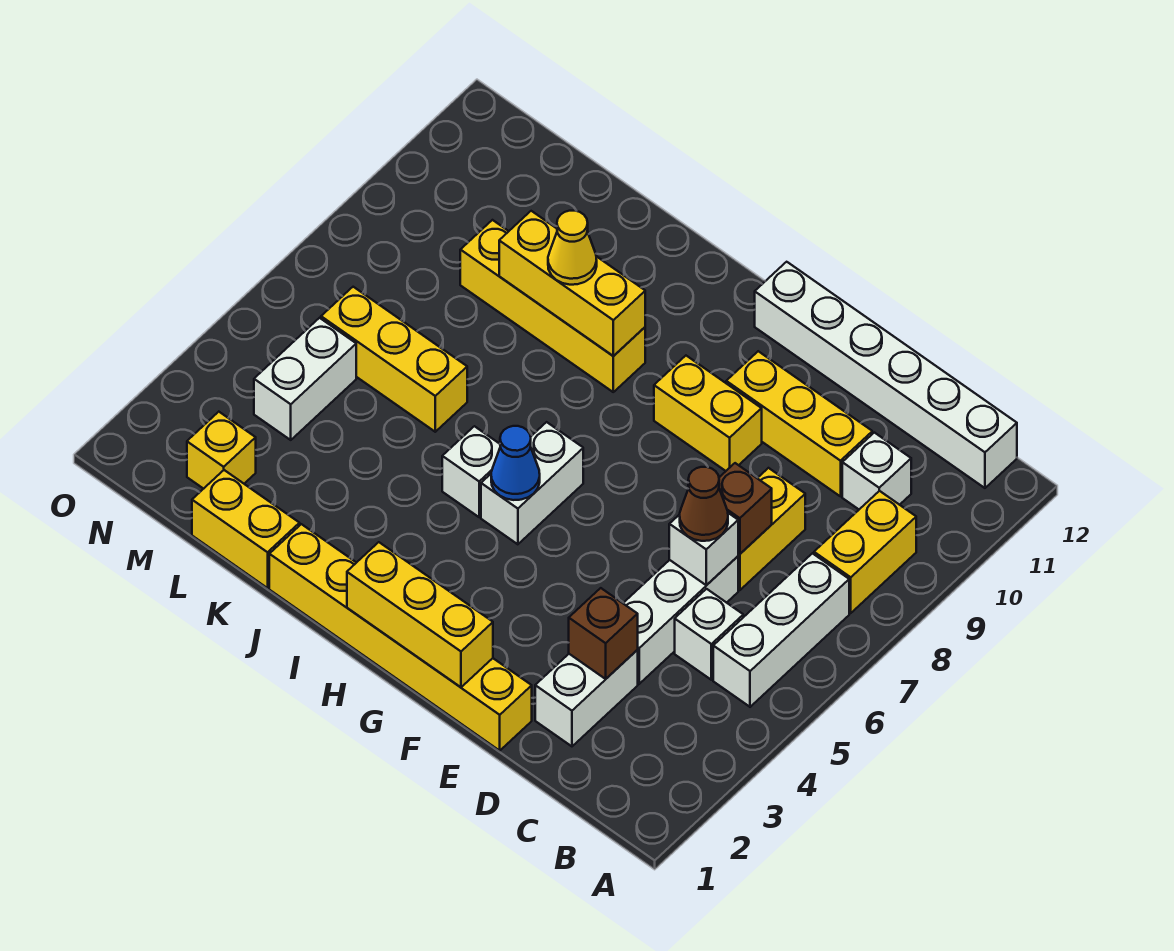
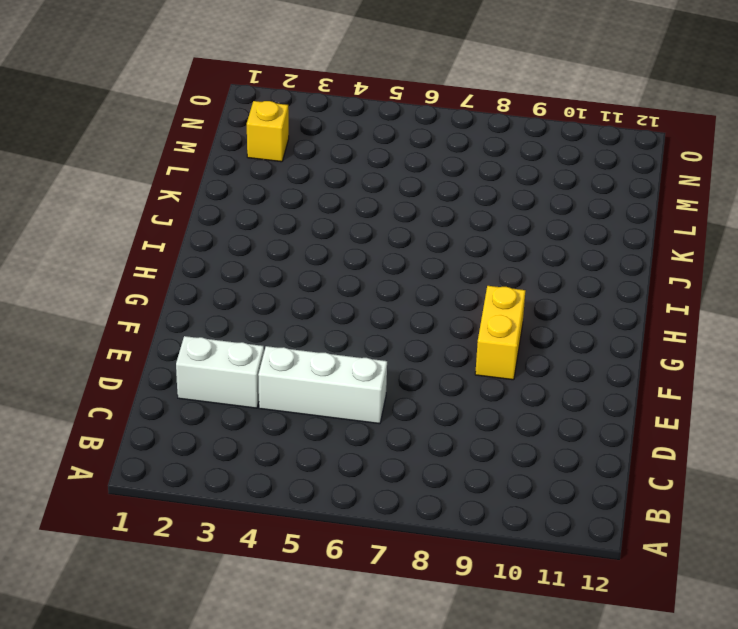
none -> white 1x3 brick [713,553,849,707]
none -> yellow 1x2 brick [814,491,916,613]
none -> white 1x6 brick [755,262,1017,488]

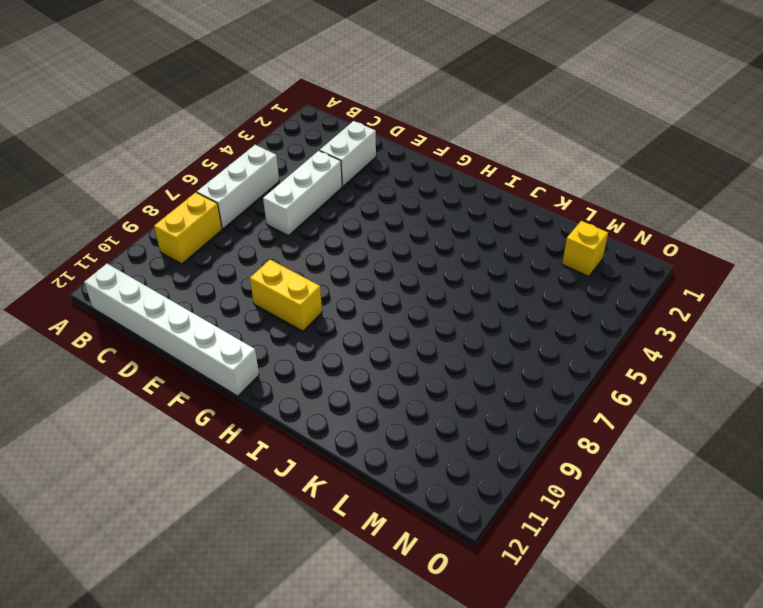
none -> white 1x1 brick [675,589,743,680]
none -> white 1x1 brick [842,433,911,509]
none -> yellow 1x2 brick [738,468,805,590]

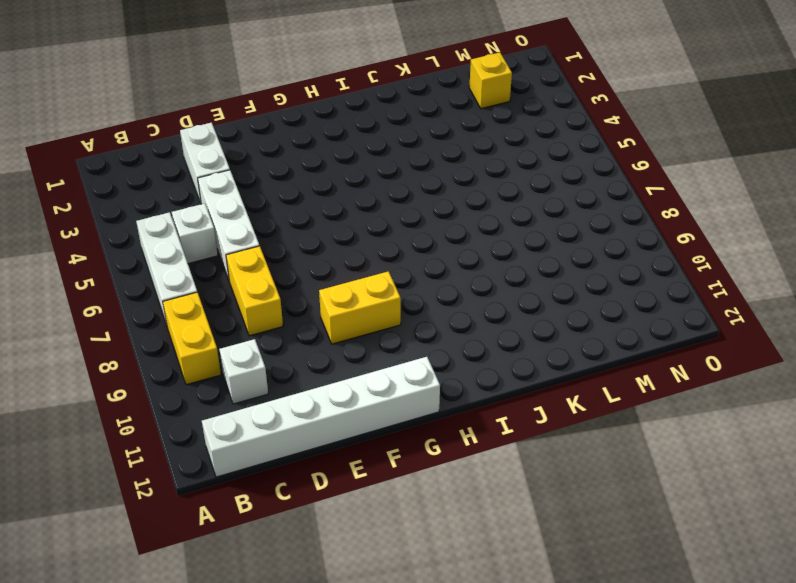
none -> yellow 1x3 brick [726,351,872,496]
none -> yellow 1x6 brick [269,524,532,751]
none -> white 1x2 brick [481,422,583,544]

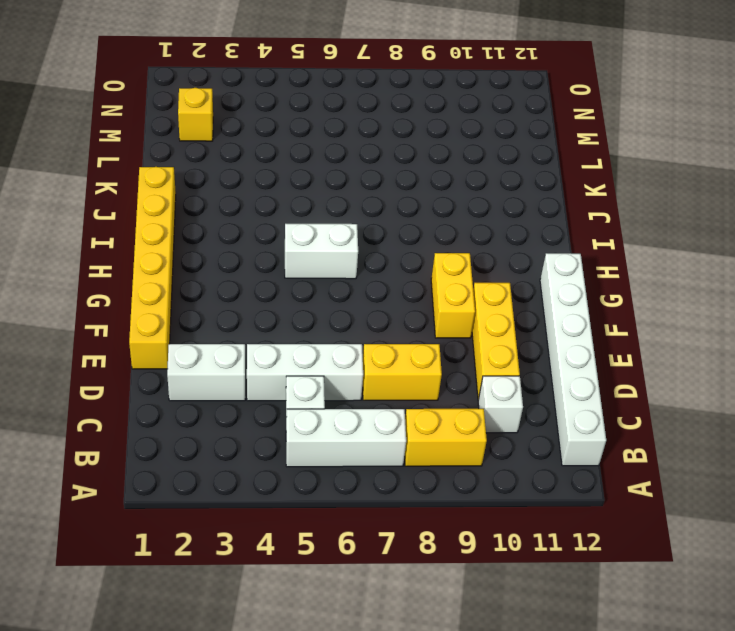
none -> white 1x1 brick [442,426,500,517]
none -> yellow 1x4 brick [460,220,645,392]
none -> yellow 1x2 brick [192,470,300,588]

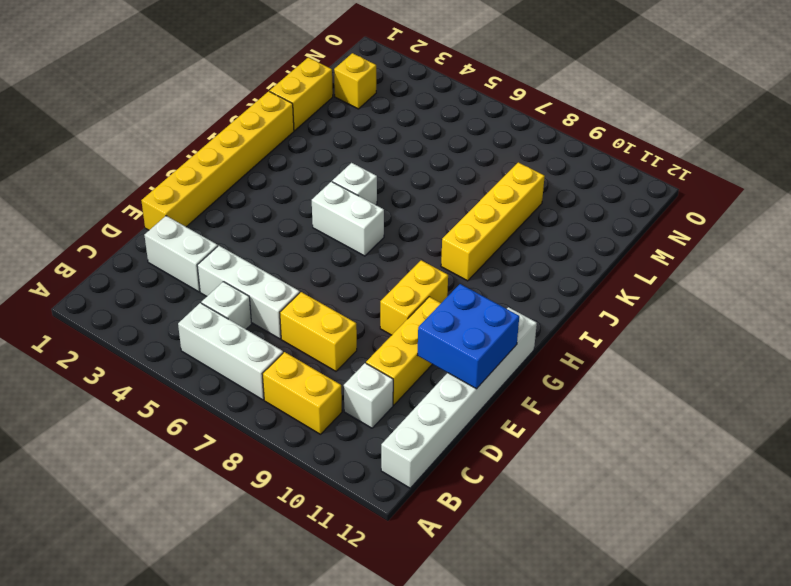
blue 2x2 brick [418,284,519,389] -> none
none -> yellow 1x3 brick [321,287,467,432]
none -> white 1x2 brick [254,318,356,440]
none -> brown 1x1 brick [569,588,638,679]

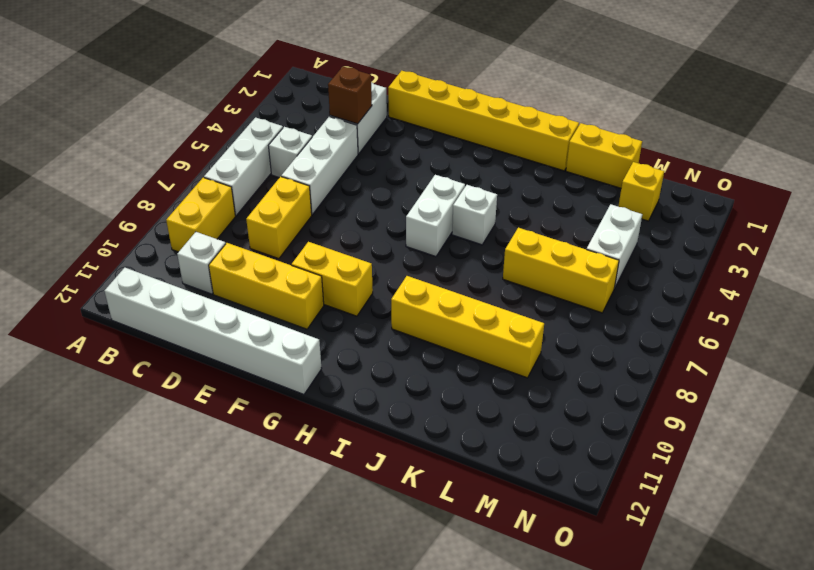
none -> white 1x1 brick [669,513,738,585]
none -> brown 1x1 brick [719,463,772,554]
none -> yellow 1x3 brick [347,542,493,687]

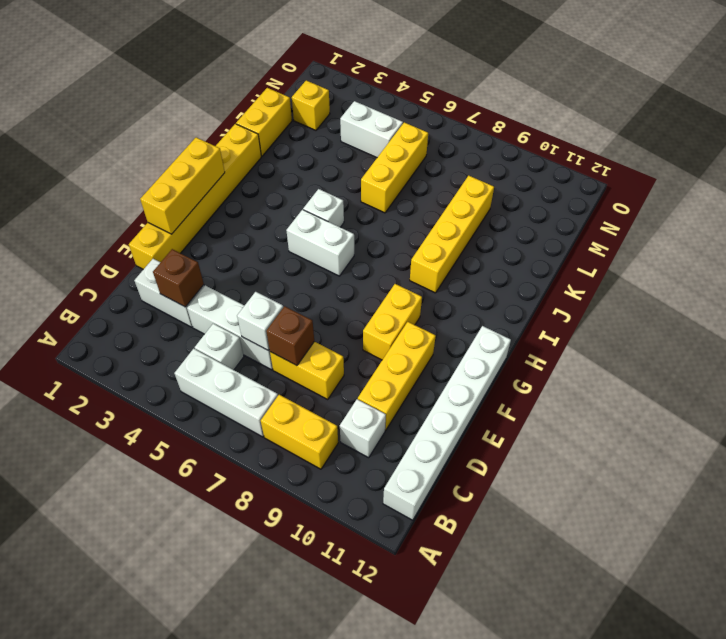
none -> blue 1x1 cone [491,426,540,500]
none -> yellow 1x3 brick [499,211,645,356]
none -> brown 1x1 cone [680,467,728,541]

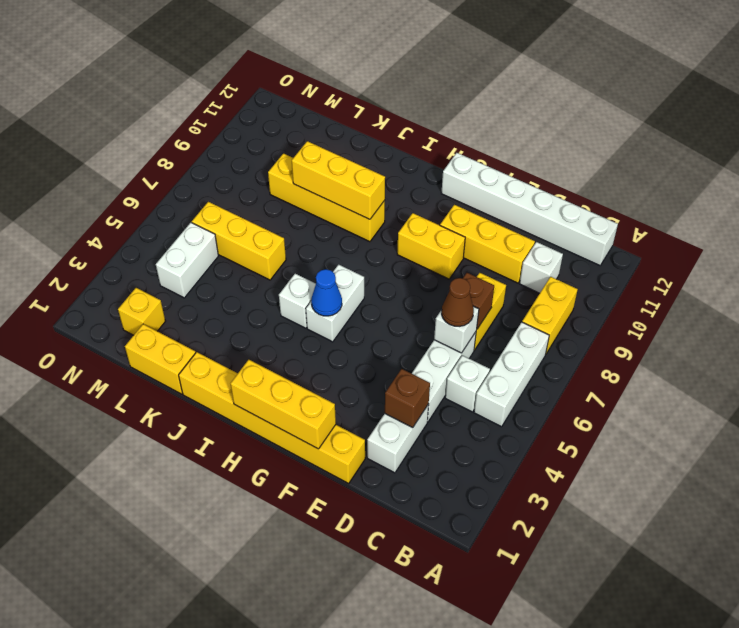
none -> yellow 1x1 cone [548,211,597,285]

